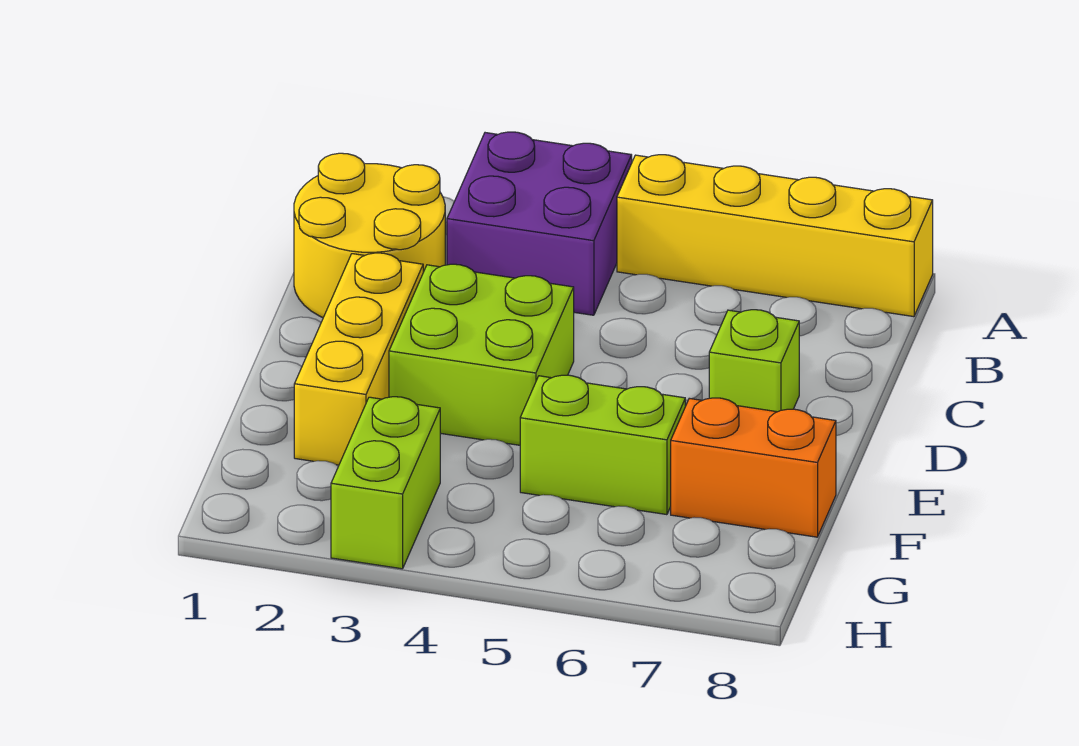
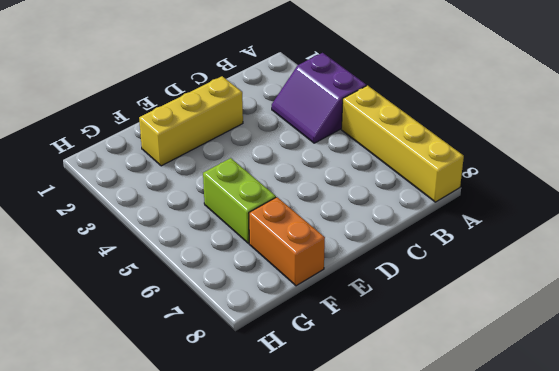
purple 2x2 slope [272,53,366,143] -> purple 2x2 brick [447,132,632,315]
none -> yellow 2x2 round brick [294,153,445,317]
none -> lime 2x2 brick [389,264,574,445]

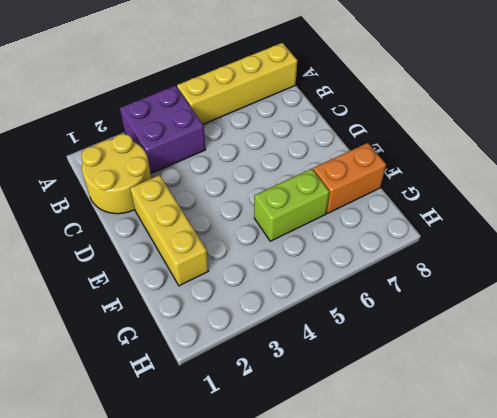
none -> lime 2x2 brick [389,264,574,445]
none -> lime 1x1 brick [709,310,799,412]

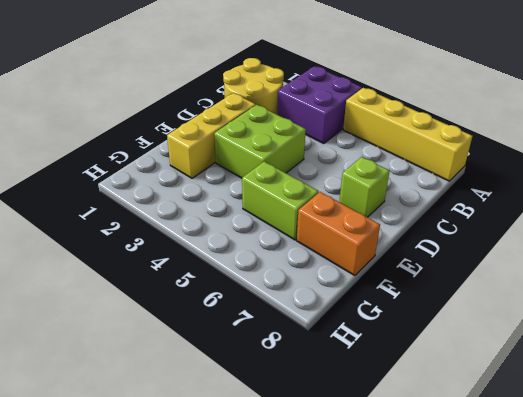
none -> lime 1x2 brick [331,397,440,569]

